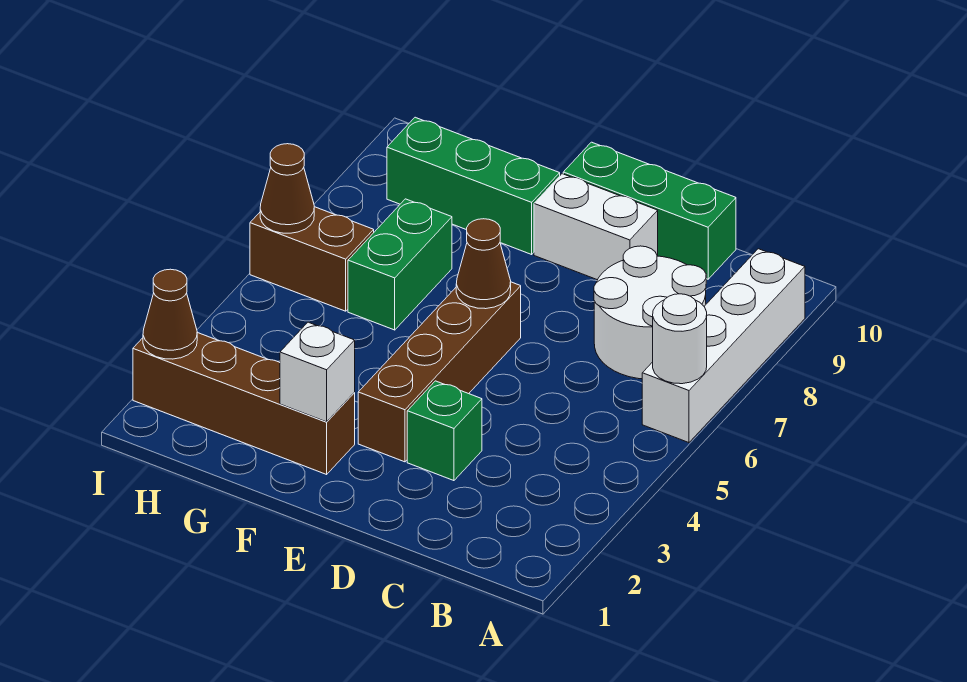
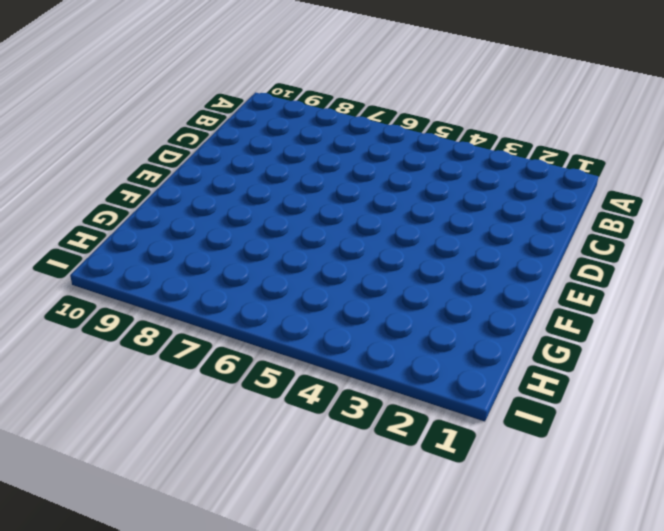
none -> white 1x4 brick [642,249,805,443]
none -> white 2x2 round brick [594,246,706,379]
none -> green 1x3 brick [563,142,736,279]

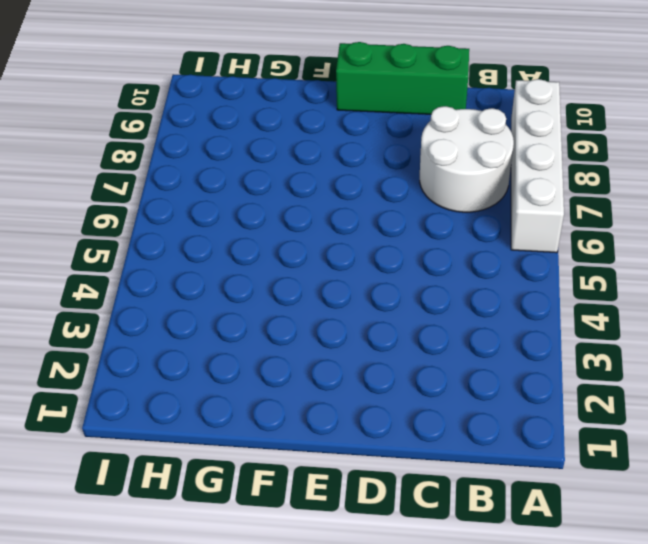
none -> green 1x1 brick [407,381,482,481]
none -> white 1x2 brick [534,174,658,280]
none -> brown 1x4 brick [358,282,521,462]

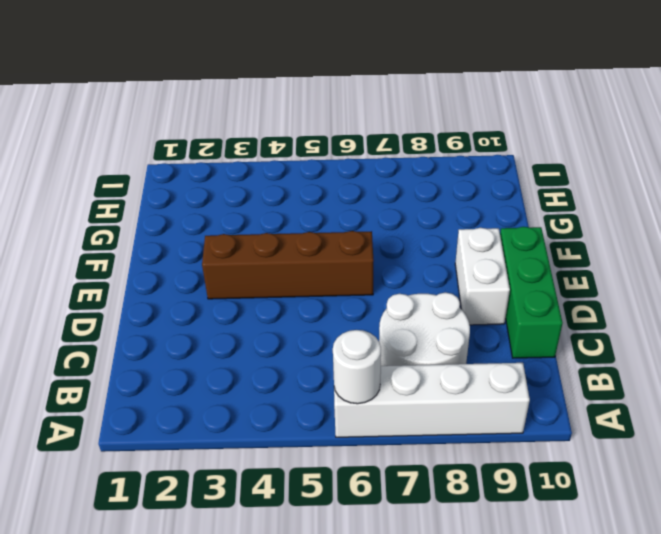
none -> green 1x1 brick [407,381,482,481]
none -> brown 1x4 brick [133,333,355,474]
none -> green 1x3 brick [387,117,560,254]

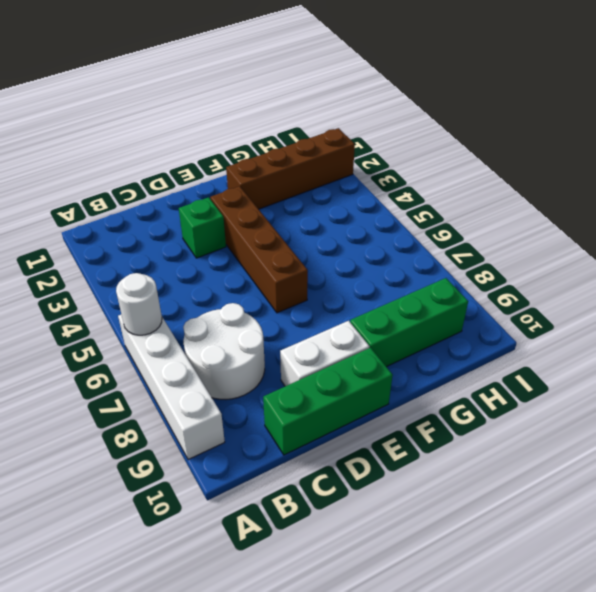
none -> green 1x2 brick [348,199,452,330]
none -> brown 1x2 brick [250,207,374,311]
none -> brown 1x1 cone [456,219,511,309]

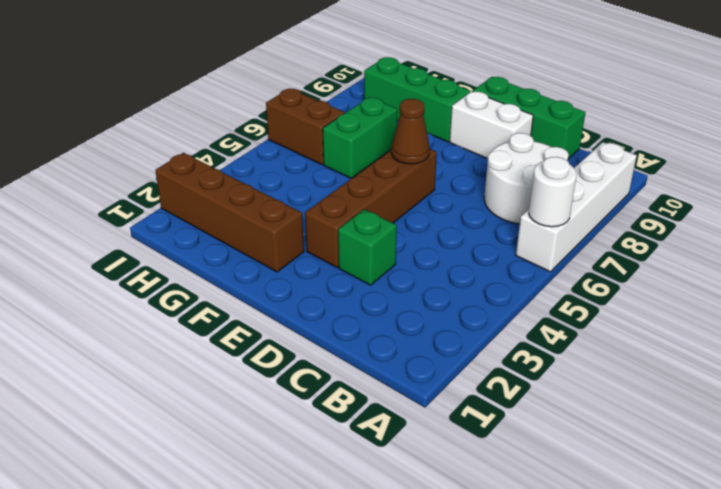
none -> white 1x1 brick [280,322,355,422]
none -> brown 1x1 cone [143,269,197,359]
none -> brown 1x1 cone [260,144,314,233]

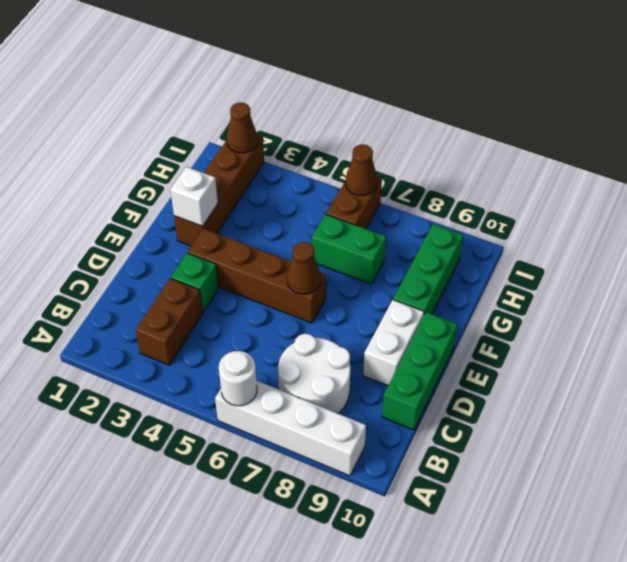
brown 1x2 brick [136,278,203,365] -> none

